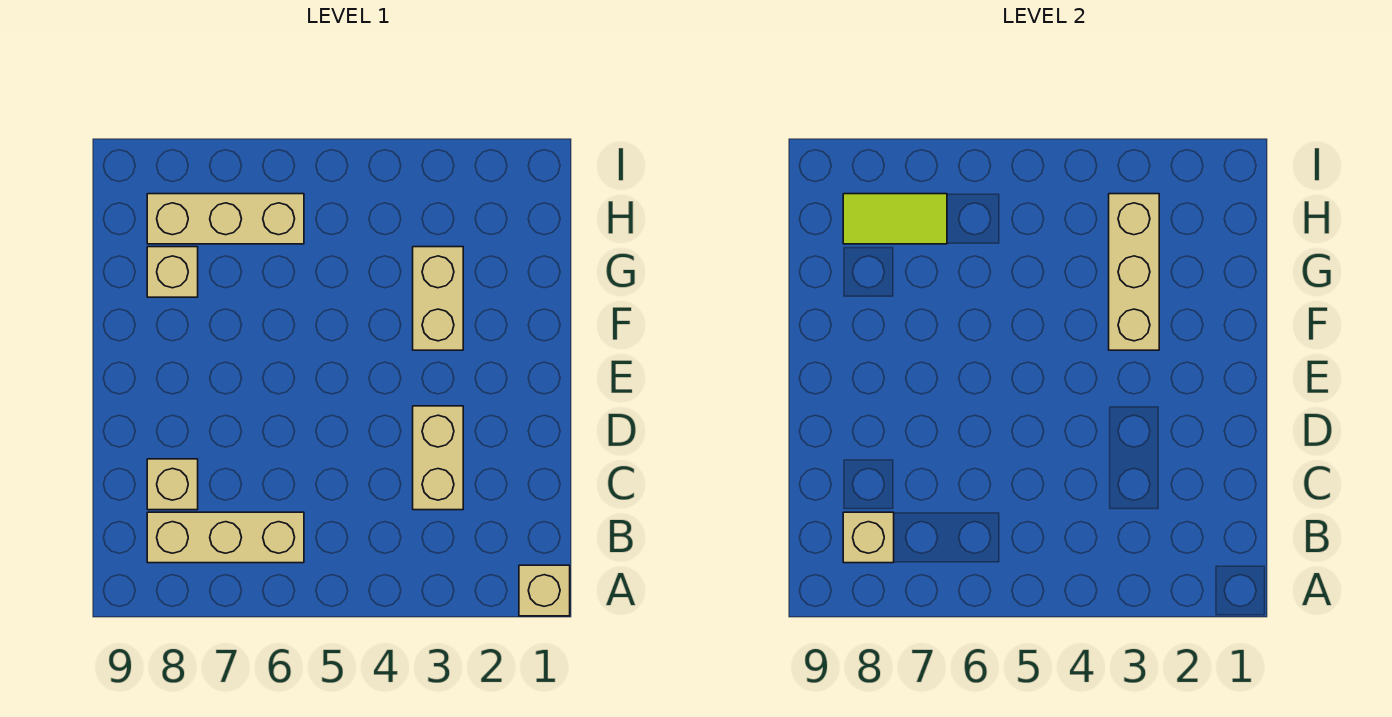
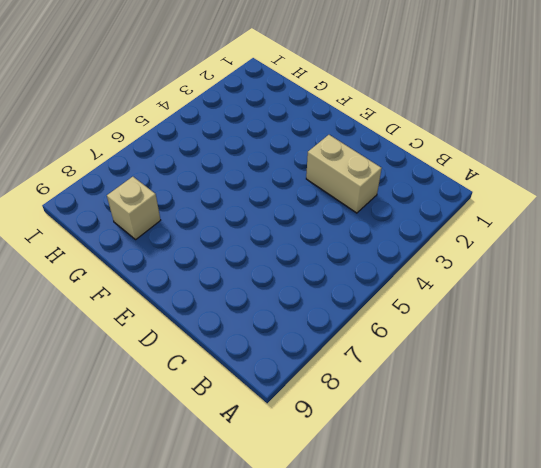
none -> tan 1x1 brick [519,565,570,616]
none -> tan 1x3 brick [147,512,304,563]

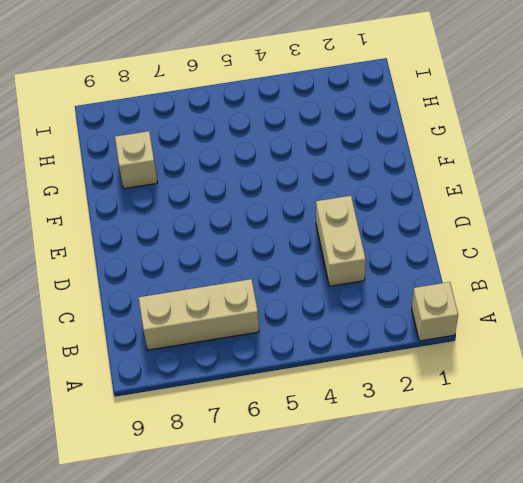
none -> tan 1x1 brick [147,459,198,510]
none -> tan 1x2 brick [413,247,463,350]

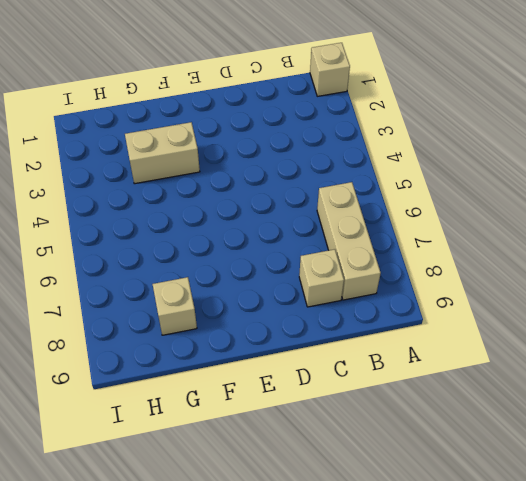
none -> tan 1x2 brick [413,406,463,510]
none -> tan 1x3 brick [147,194,304,244]

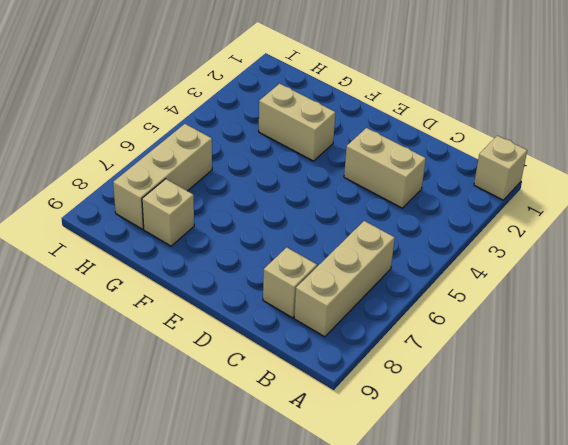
none -> tan 1x1 brick [843,512,894,563]
none -> tan 1x3 brick [1109,194,1159,350]

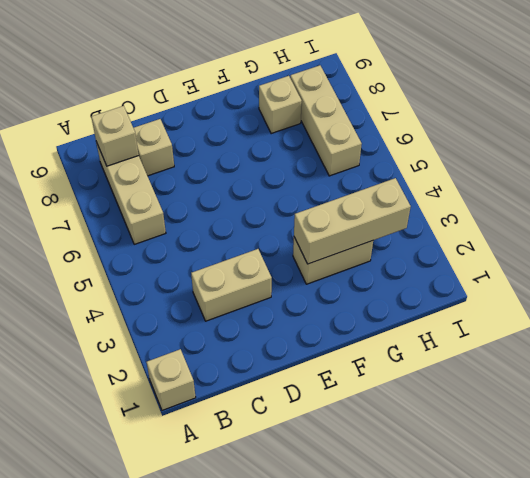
none -> lime 1x2 tile [843,194,947,244]

